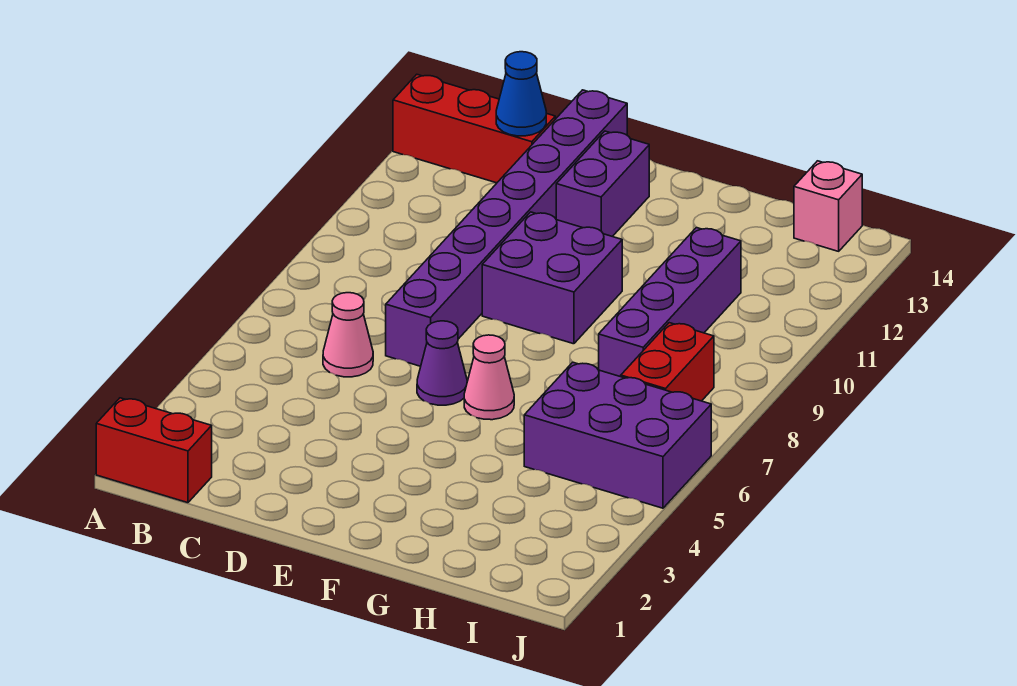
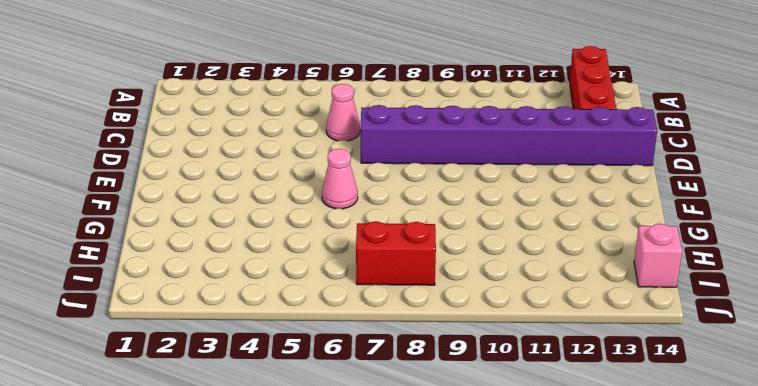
none -> red 1x2 brick [96,398,212,503]
none -> purple 1x1 cone [417,321,467,405]
none -> purple 2x2 brick [482,212,622,344]

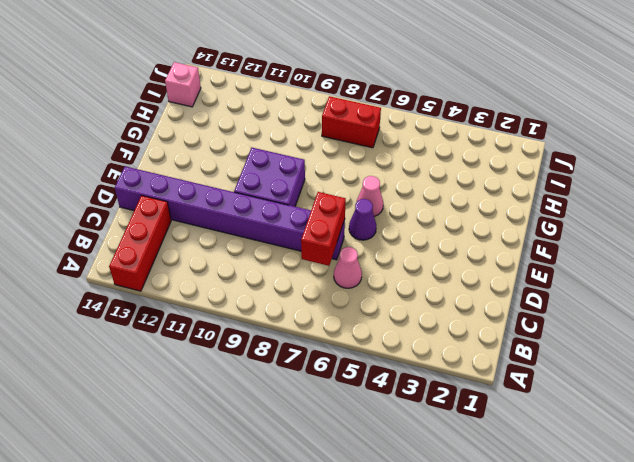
red 1x2 brick [301,192,346,266] -> red 1x2 brick moved to [96,398,212,503]
none -> purple 1x2 brick [556,131,649,236]
none -> purple 2x3 brick [524,362,711,508]
none -> purple 1x4 brick [599,228,741,377]

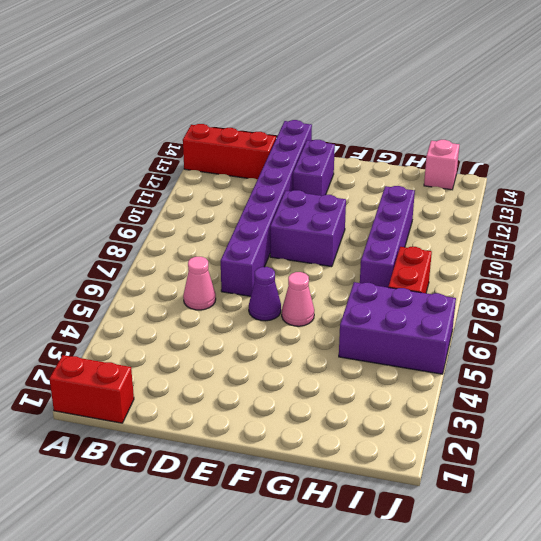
none -> blue 1x1 cone [496,52,546,136]

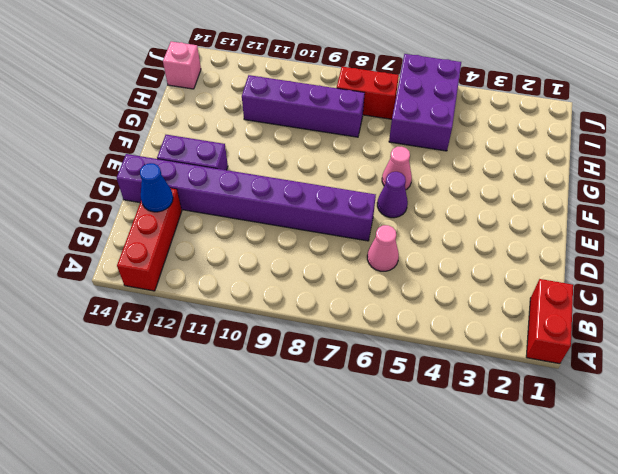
none -> purple 2x2 brick [482,212,622,344]

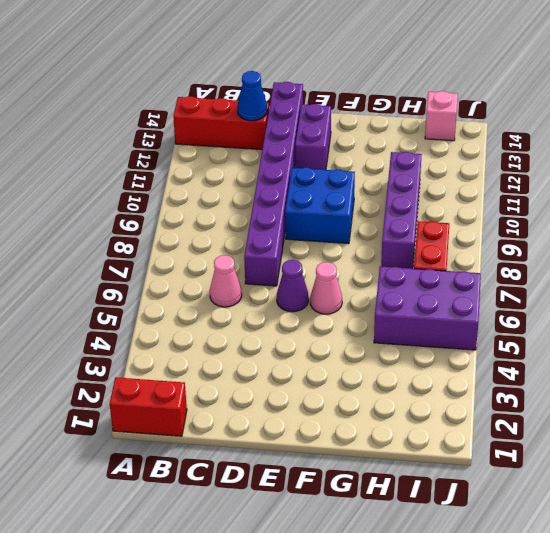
blue 2x2 brick [285,167,355,244] -> purple 2x2 brick [482,212,622,344]

